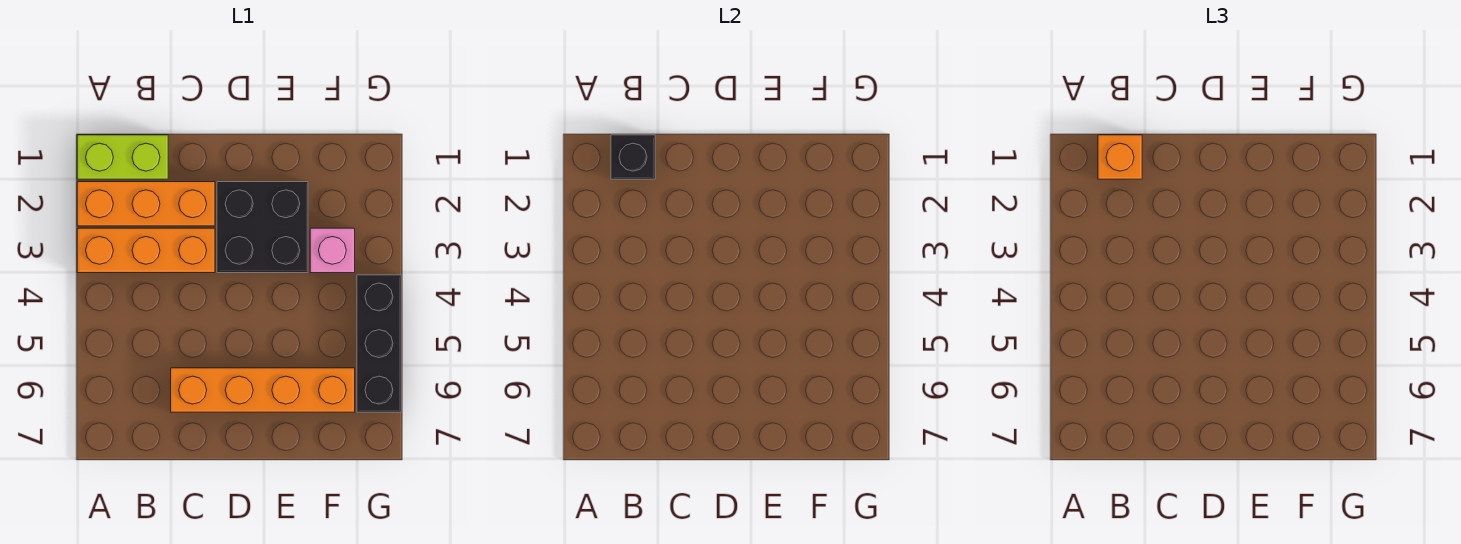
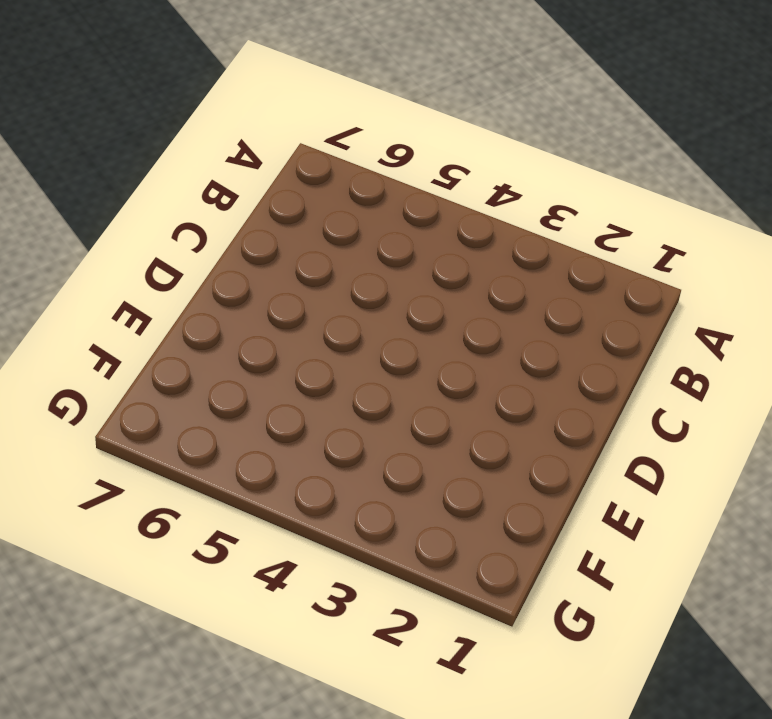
none -> lime 1x2 brick [77,135,168,179]
none -> orange 1x3 brick [77,182,215,226]

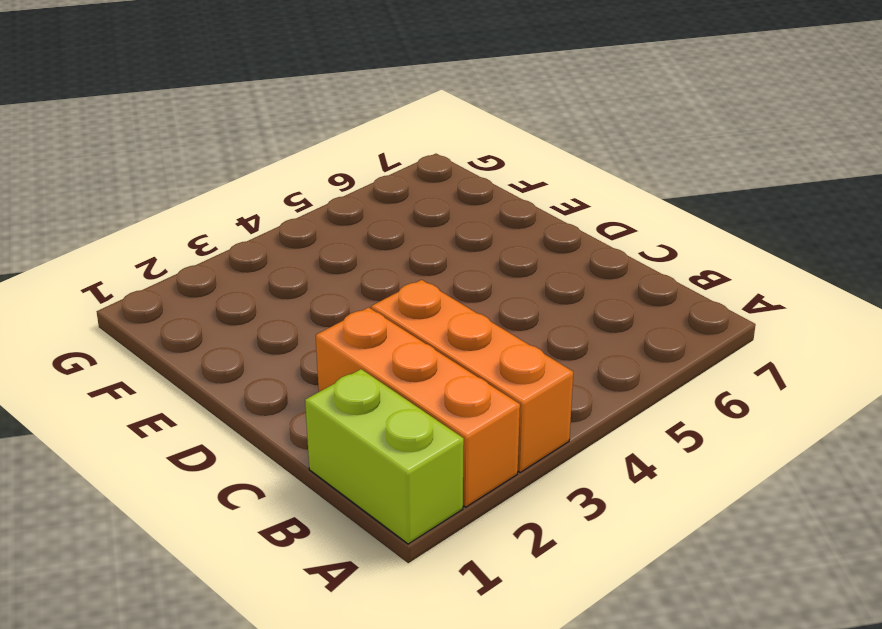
none -> orange 1x4 brick [171,368,355,412]
none -> black 2x2 brick [217,182,308,273]

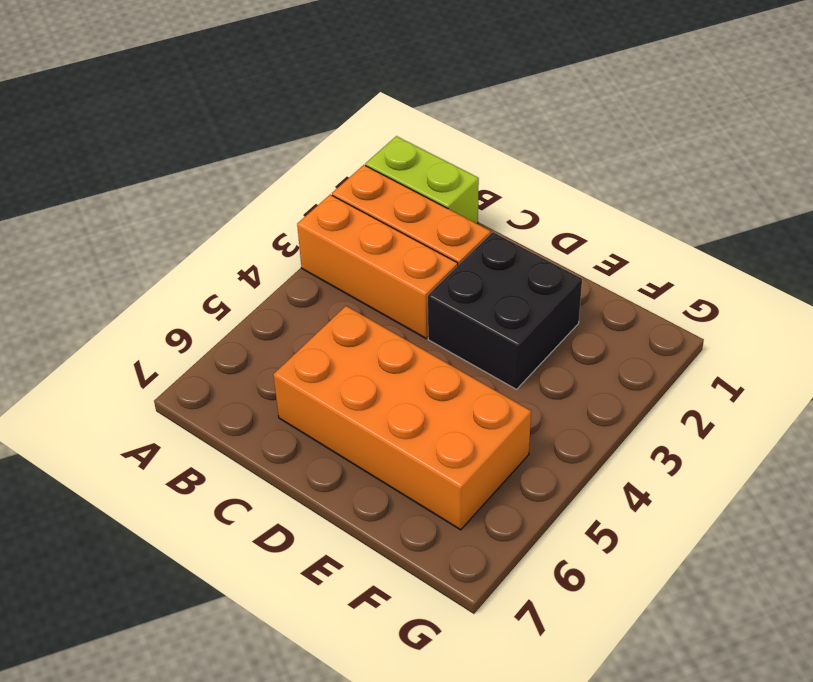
orange 2x4 brick [273,306,531,530] -> orange 1x4 brick [171,368,355,412]
none -> pink 1x1 brick [310,228,355,273]
none -> black 1x3 brick [357,275,401,412]

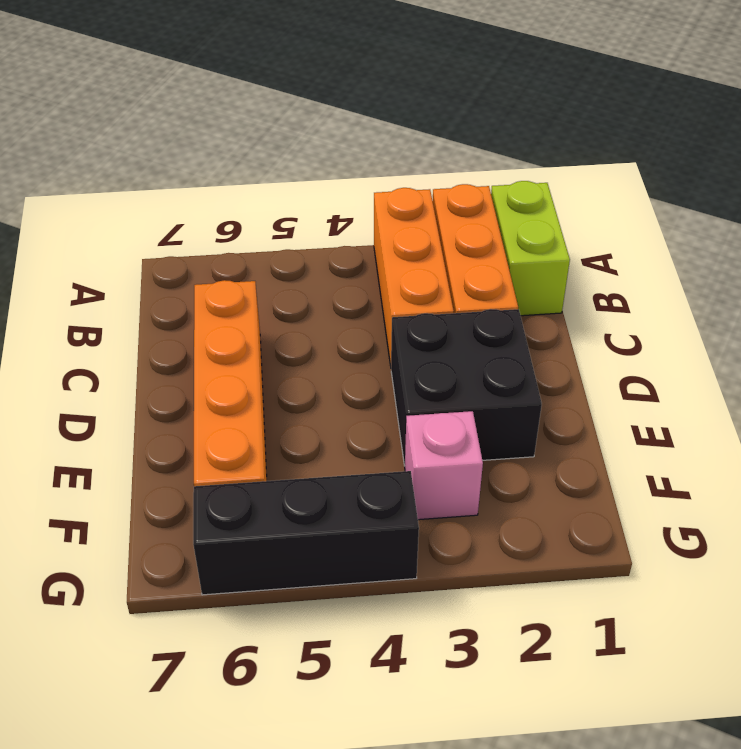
none -> black 1x1 brick [611,135,655,179]
none -> orange 1x1 brick [1098,135,1142,179]

